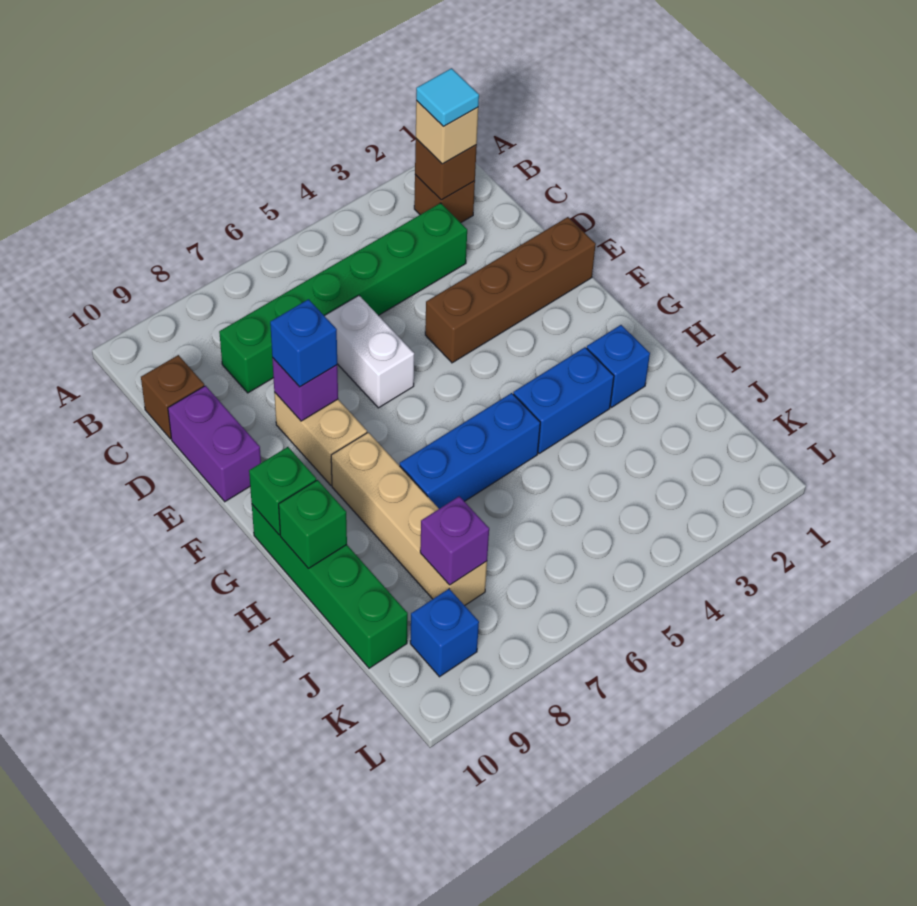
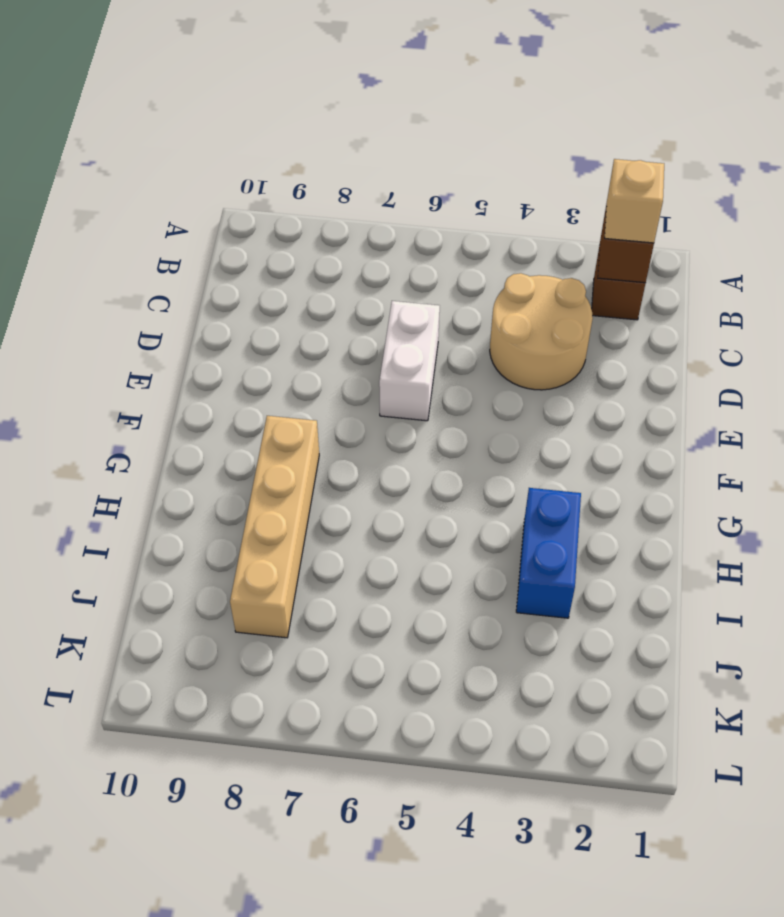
tan 2x2 round brick [490,273,593,390] -> green 1x6 brick [219,203,467,393]
blue 1x2 brick [516,488,581,618] -> blue 1x2 brick turned to [513,347,614,453]
none -> brown 1x1 brick [141,355,204,439]
none -> purple 1x2 brick [168,386,261,502]
none -> brown 1x4 brick [425,217,596,363]

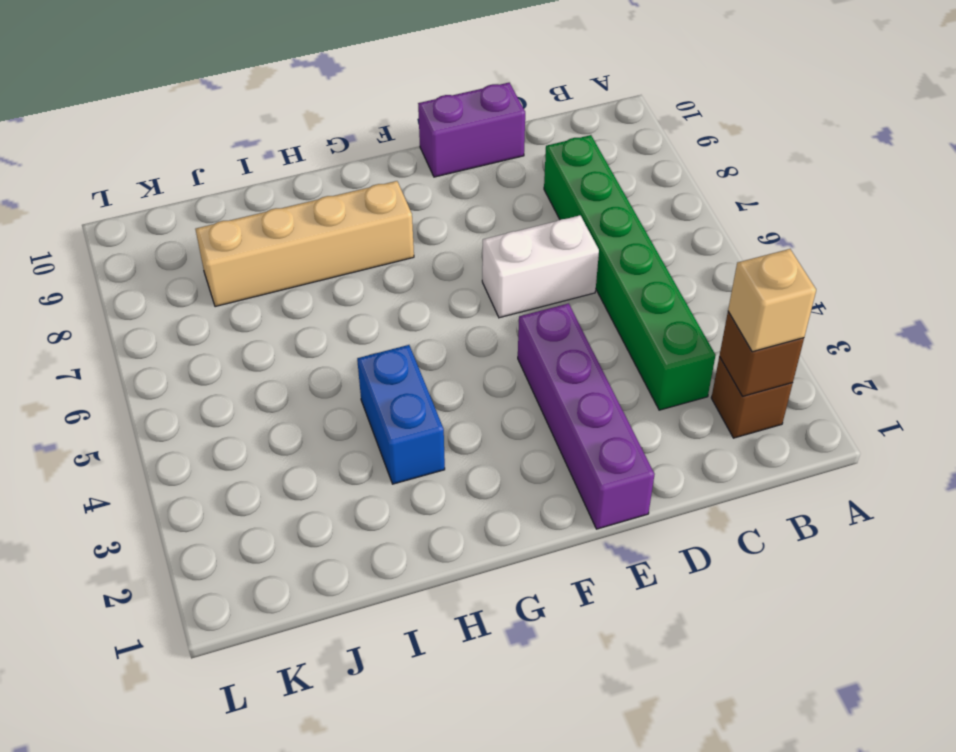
purple 1x4 brick [518,303,655,529] -> brown 1x4 brick [425,217,596,363]
none -> brown 1x1 brick [141,355,204,439]
none -> tan 1x2 brick [274,392,367,485]
none -> green 1x4 brick [252,505,408,668]

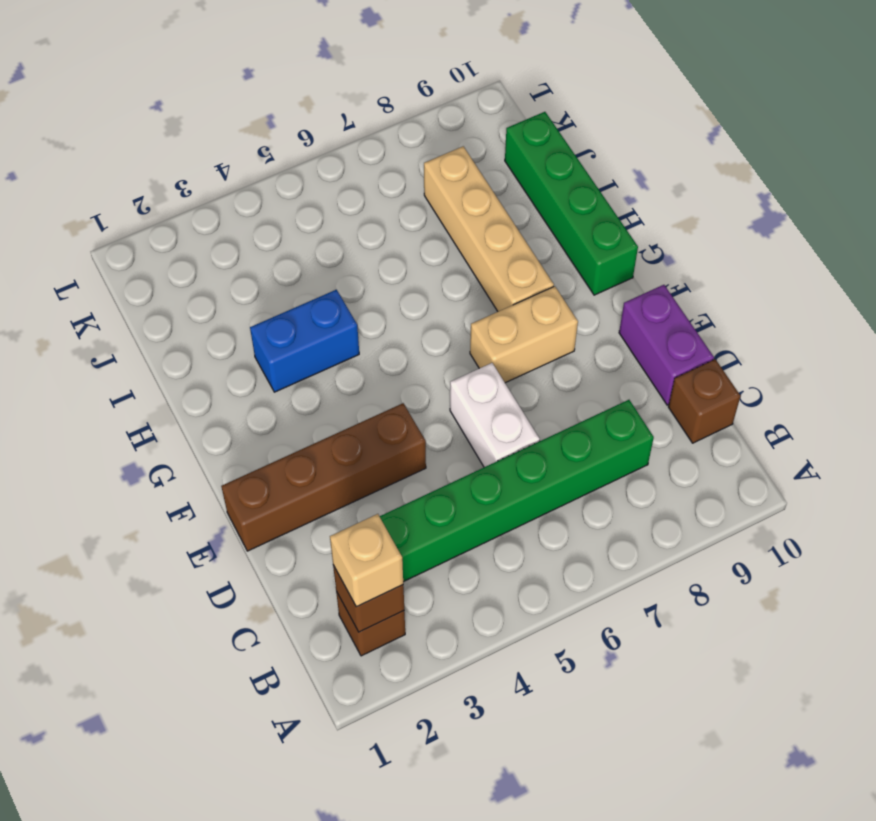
tan 1x2 brick [470,286,578,383] -> tan 1x2 brick turned to [274,392,367,485]
none -> blue 1x1 brick [587,325,650,407]
none -> blue 1x3 brick [400,393,540,509]
none -> blue 1x1 brick [410,589,479,677]

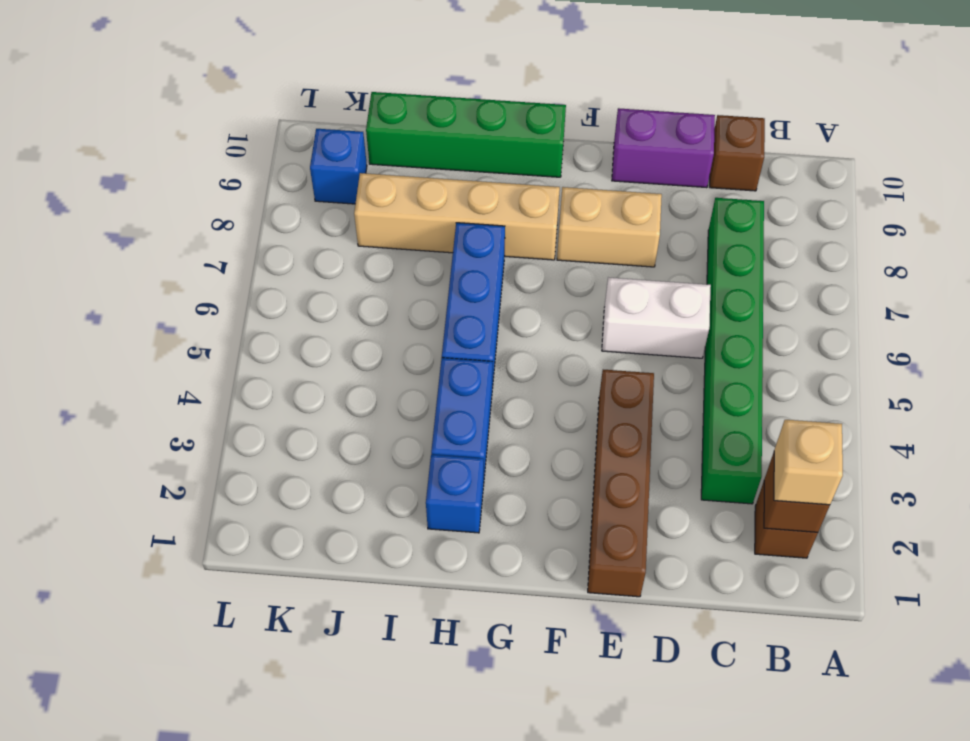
none -> purple 1x1 brick [272,358,338,421]
none -> green 1x1 brick [249,447,316,535]
none -> green 1x1 brick [279,480,347,568]

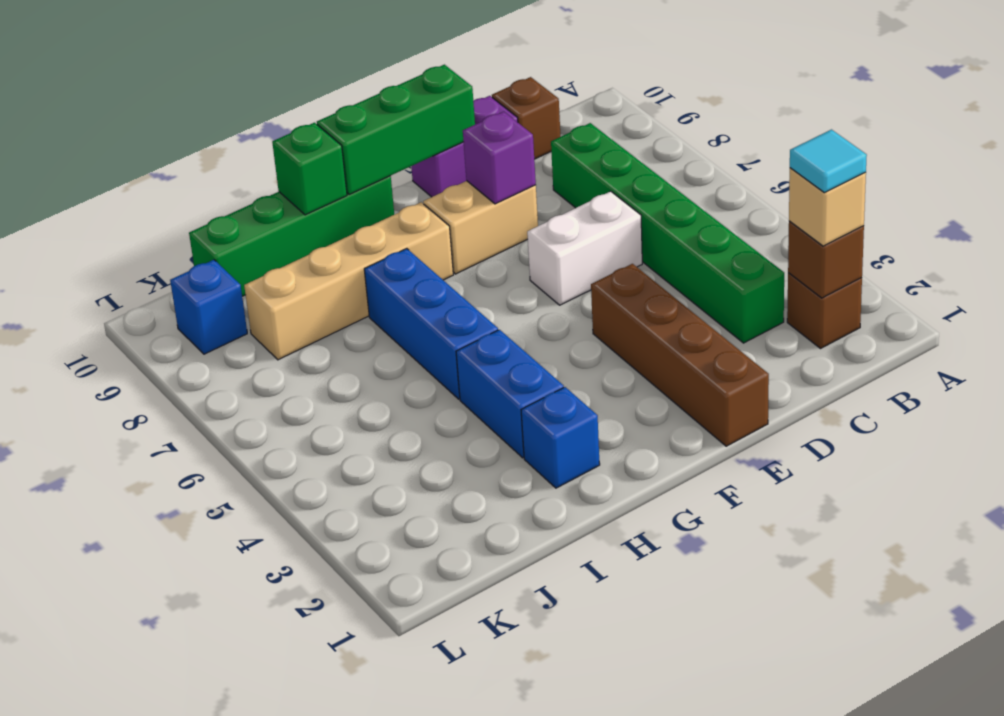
green 1x3 brick [317,65,475,194] -> green 1x1 brick [249,447,316,535]
none -> purple 1x1 brick [420,496,489,585]
none -> blue 1x1 brick [270,299,337,387]

